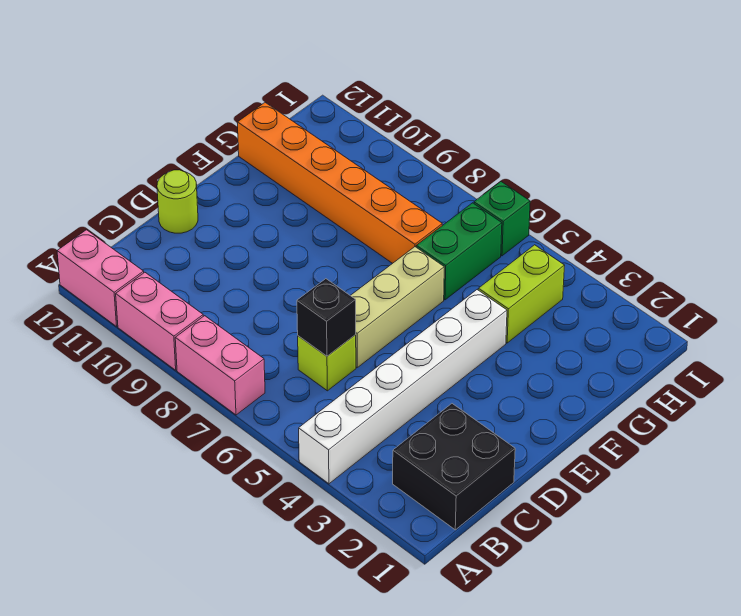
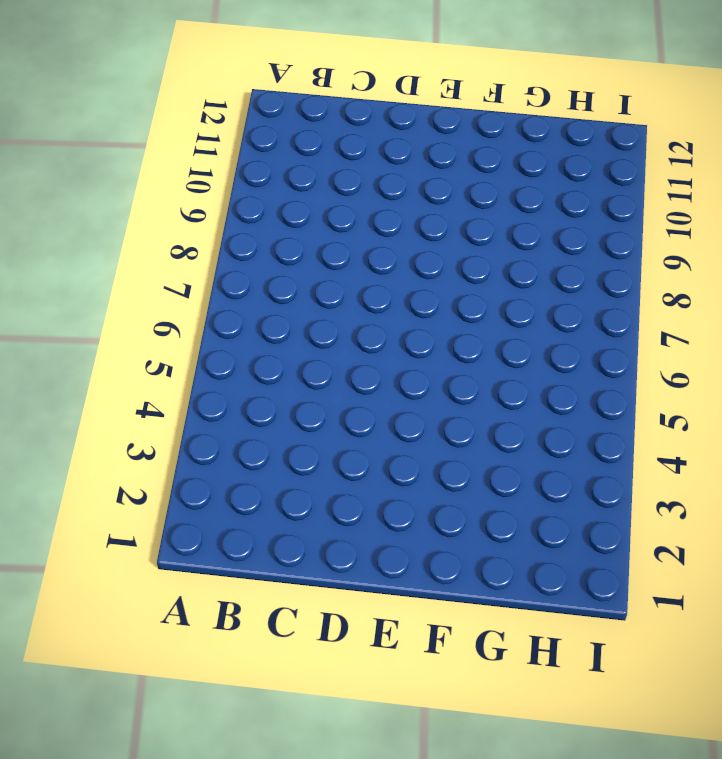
none -> white 1x6 brick [299,290,507,484]
none -> pink 1x2 brick [175,316,265,415]
none -> pink 1x2 brick [116,272,203,370]

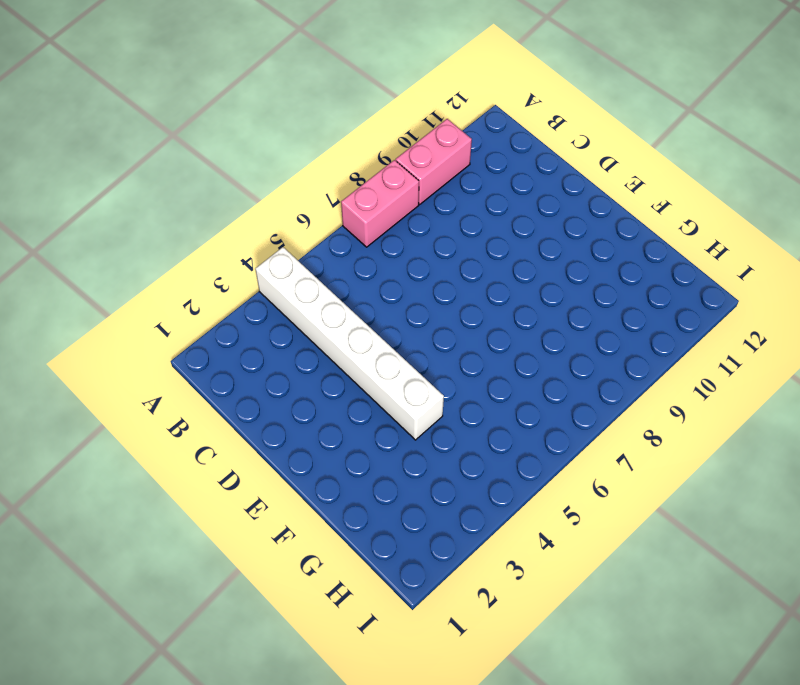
none -> pink 1x2 brick [57,230,144,326]
none -> black 2x2 brick [393,404,515,530]
none -> lime 1x1 brick [298,335,356,391]

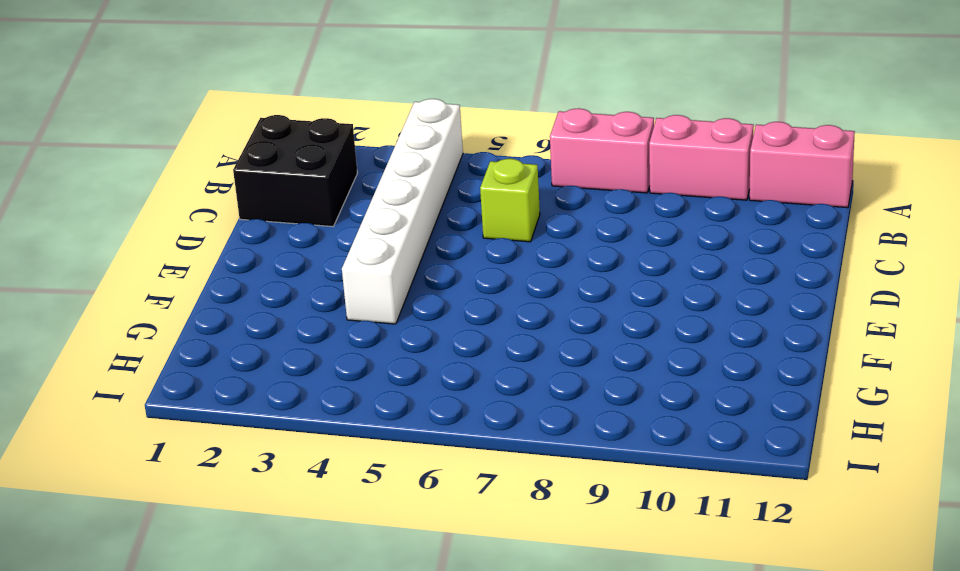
none -> tan 1x3 brick [350,247,444,367]
none -> lime 1x1 round brick [157,170,198,233]
none -> lime 1x2 brick [478,245,565,343]

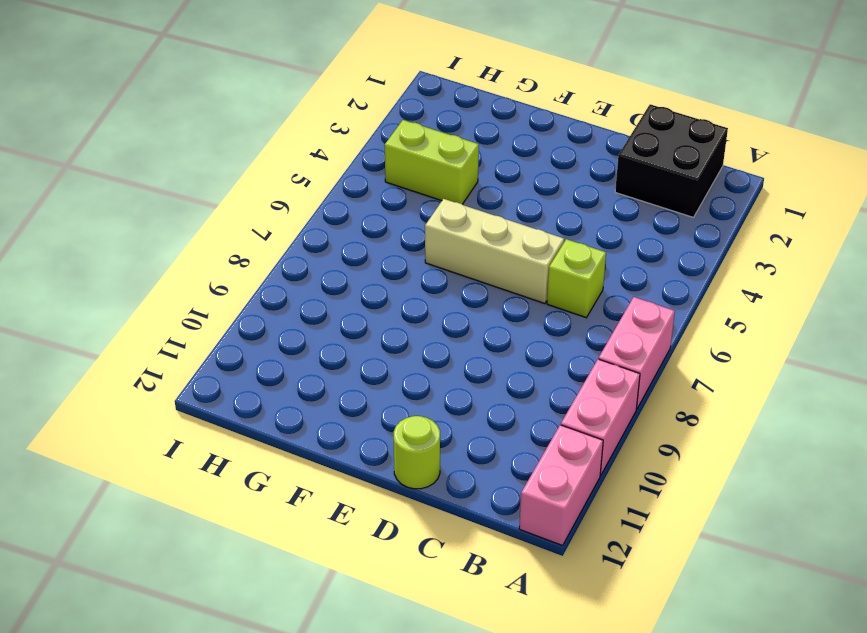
none -> white 1x6 brick [299,290,507,484]
none -> green 1x2 brick [416,203,502,300]
none -> orange 1x6 brick [237,103,442,263]

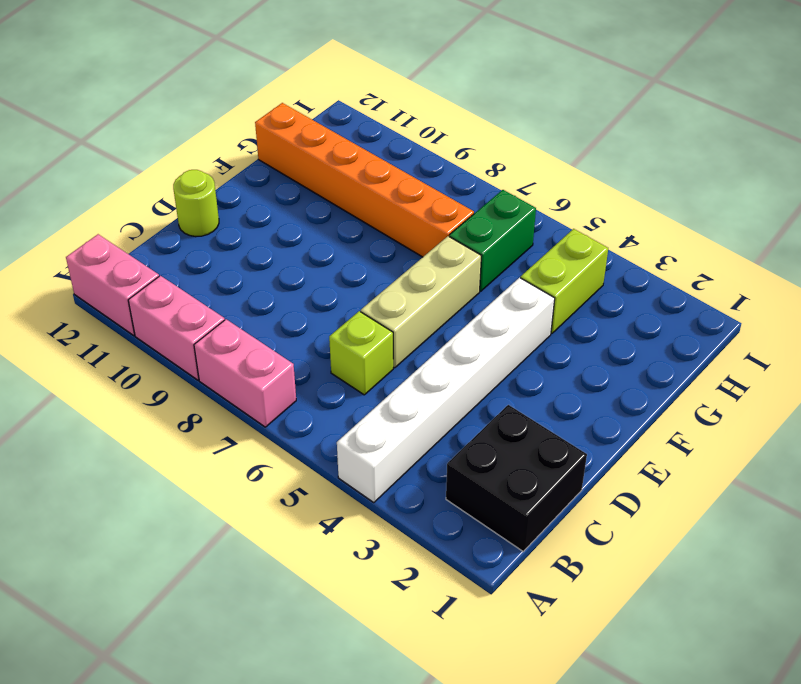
none -> green 1x1 brick [474,182,530,256]
none -> black 1x1 brick [297,279,356,356]

